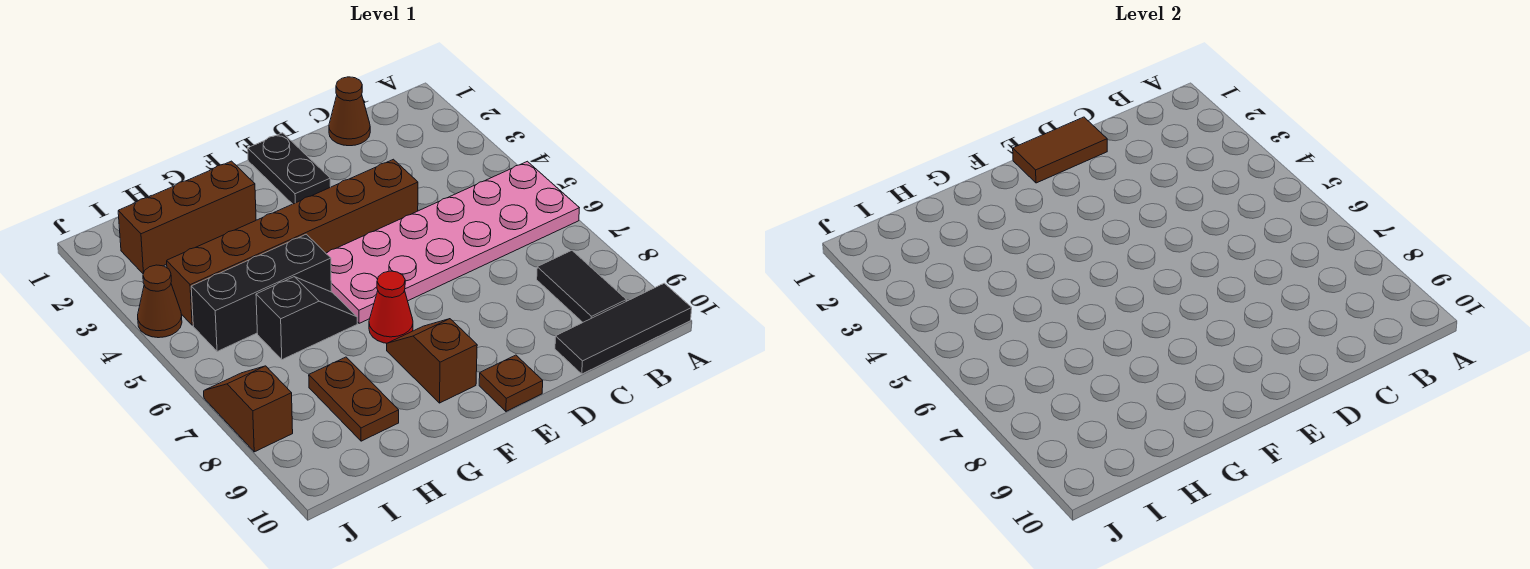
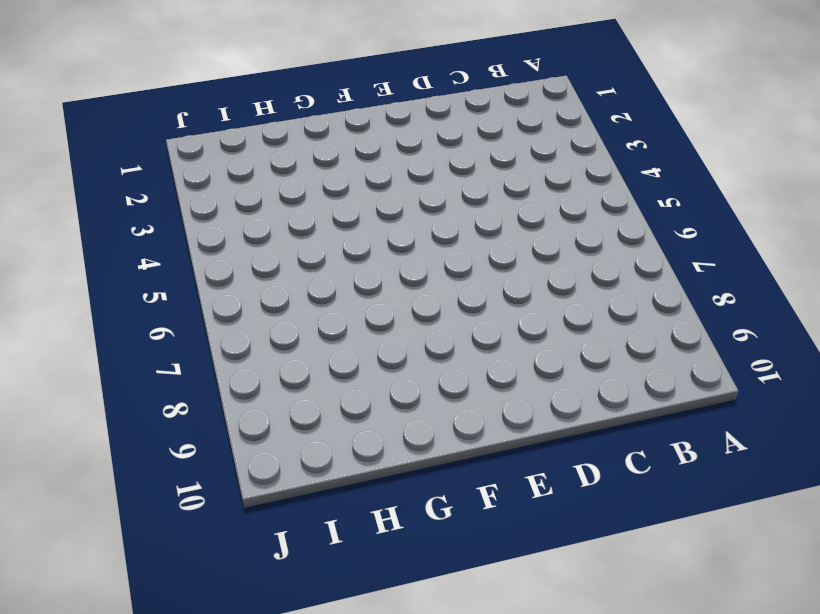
none -> pink 2x6 plate [326,161,579,323]
none -> black 1x3 tile [555,283,692,374]
none -> black 1x2 tile [537,251,626,322]

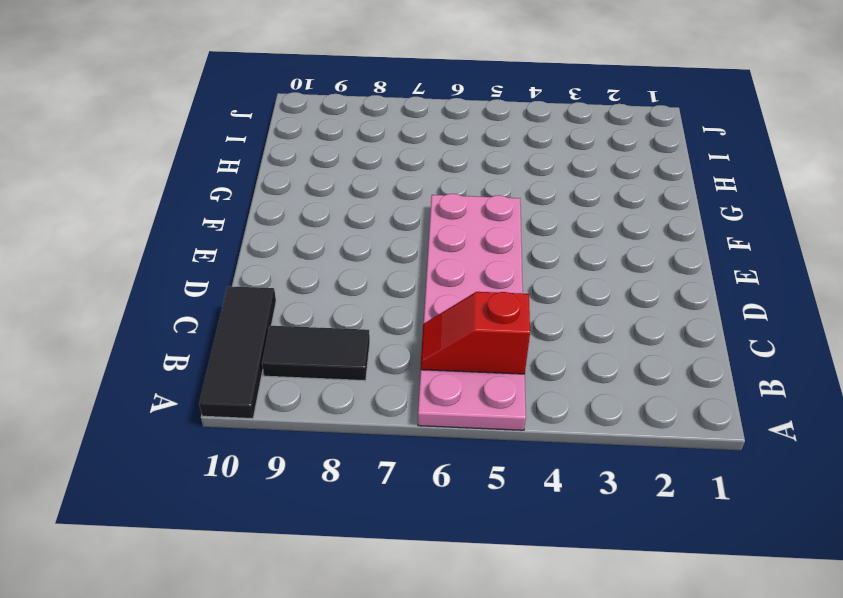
red 1x2 slope [421,292,530,374] -> none
none -> brown 1x1 cone [329,77,370,146]
none -> brown 1x6 brick [167,159,418,325]
none -> black 1x2 plate [248,133,330,204]

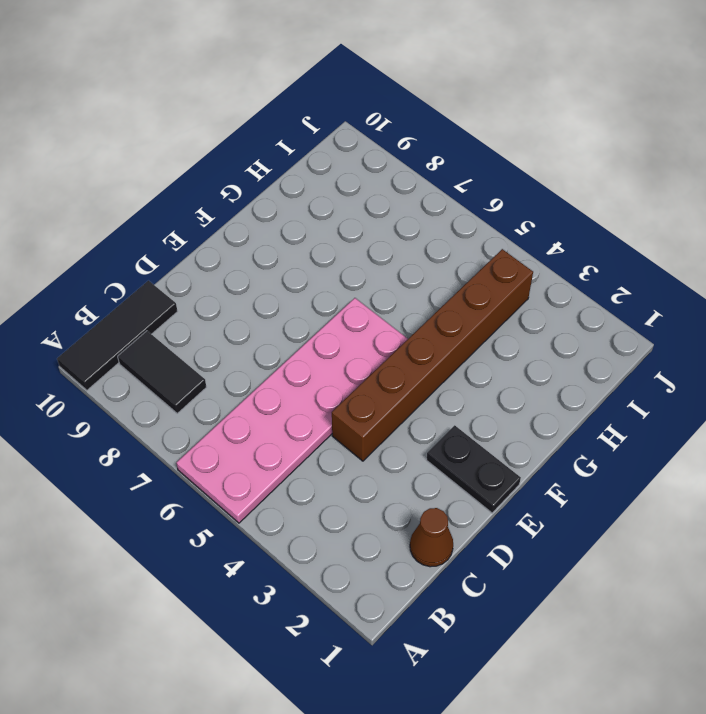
none -> brown 1x1 plate [479,355,543,411]
none -> red 1x1 cone [369,271,413,343]
none -> brown 1x2 slope [387,319,477,403]

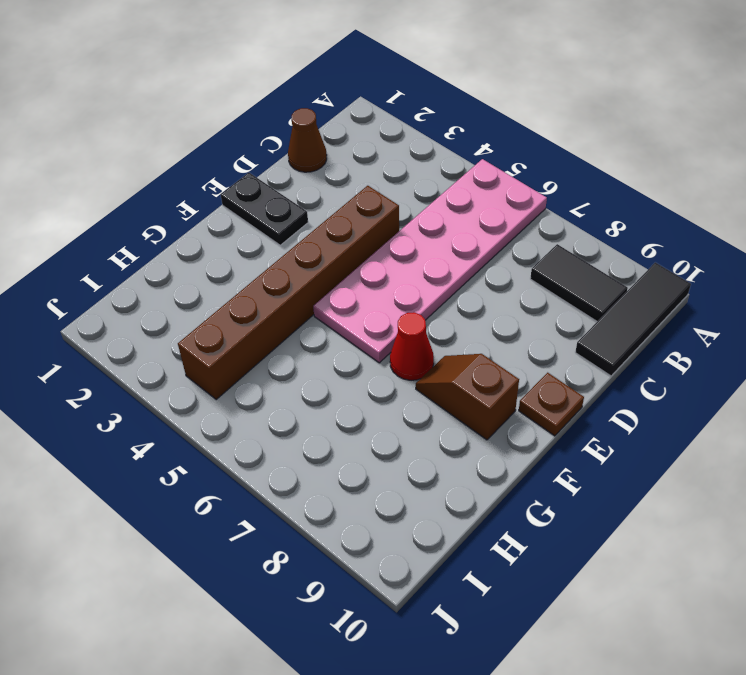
none -> brown 1x3 brick [118,161,256,274]
none -> black 1x3 brick [191,234,331,351]
none -> black 1x2 slope [256,277,357,360]

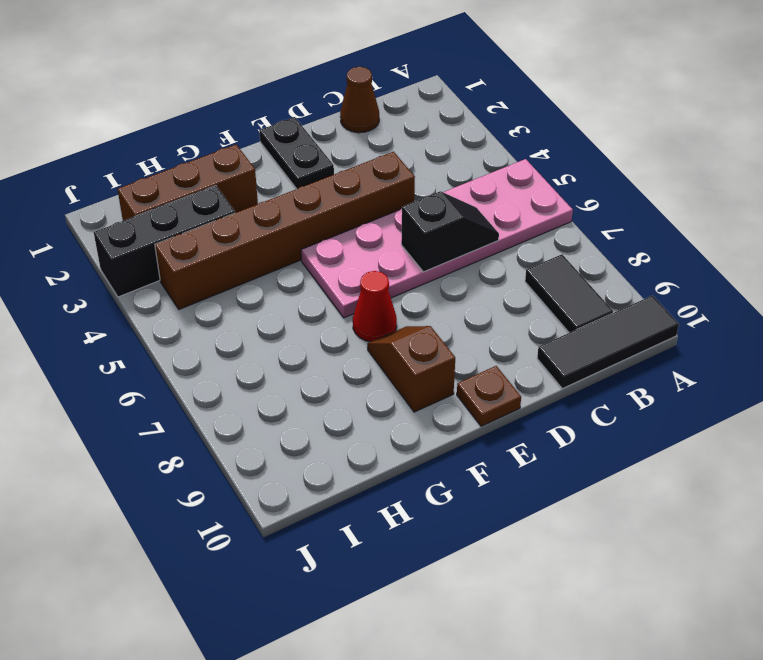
black 1x2 slope [401,191,499,272] -> black 1x2 slope moved to [256,277,357,360]
black 1x3 brick [94,186,235,297] -> black 1x3 brick moved to [191,234,331,351]
none -> brown 1x2 plate [309,357,399,441]
none -> brown 1x1 cone [138,265,182,338]
none -> brown 1x2 slope [204,366,293,452]

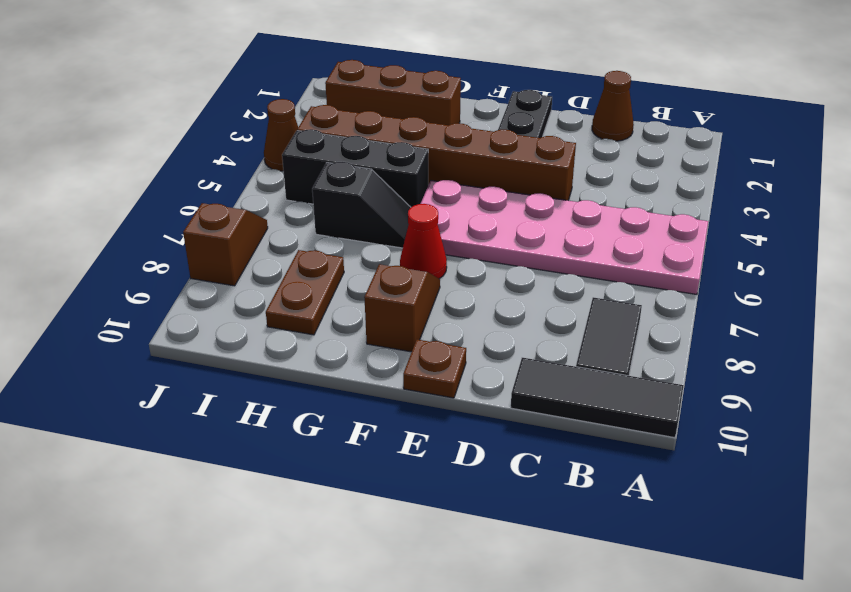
none -> brown 1x2 tile [1013,117,1107,183]

